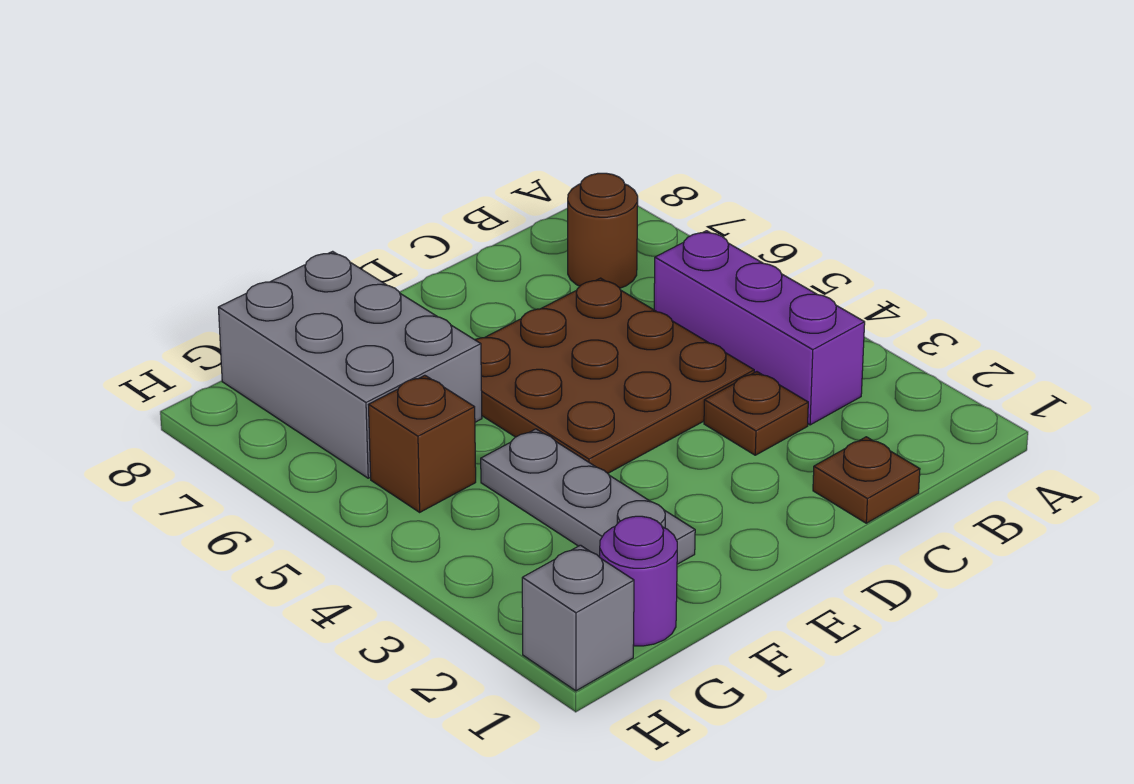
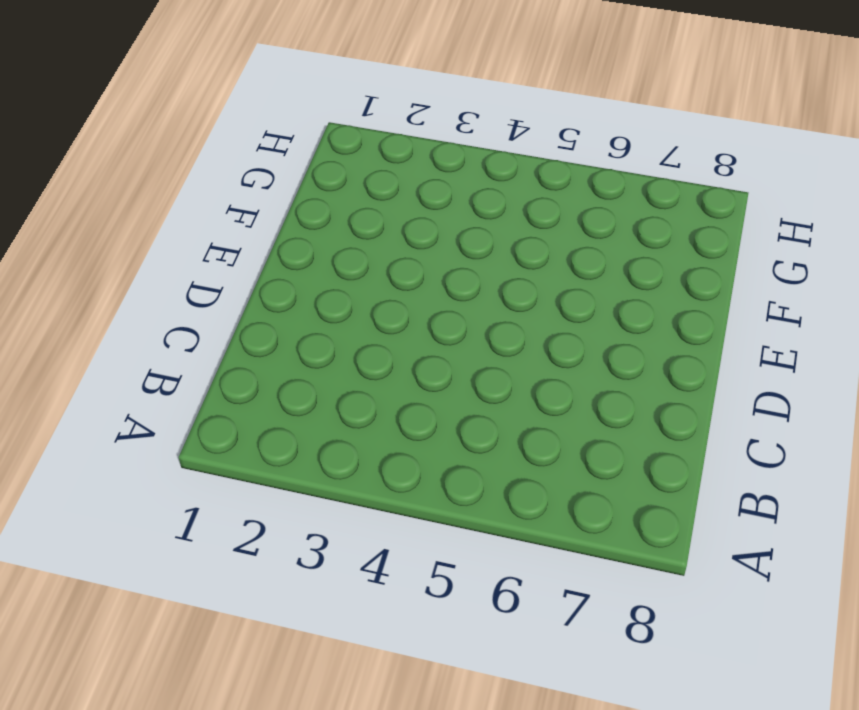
none -> purple 1x3 brick [654,231,865,425]
none -> brown 1x1 round brick [568,173,638,288]

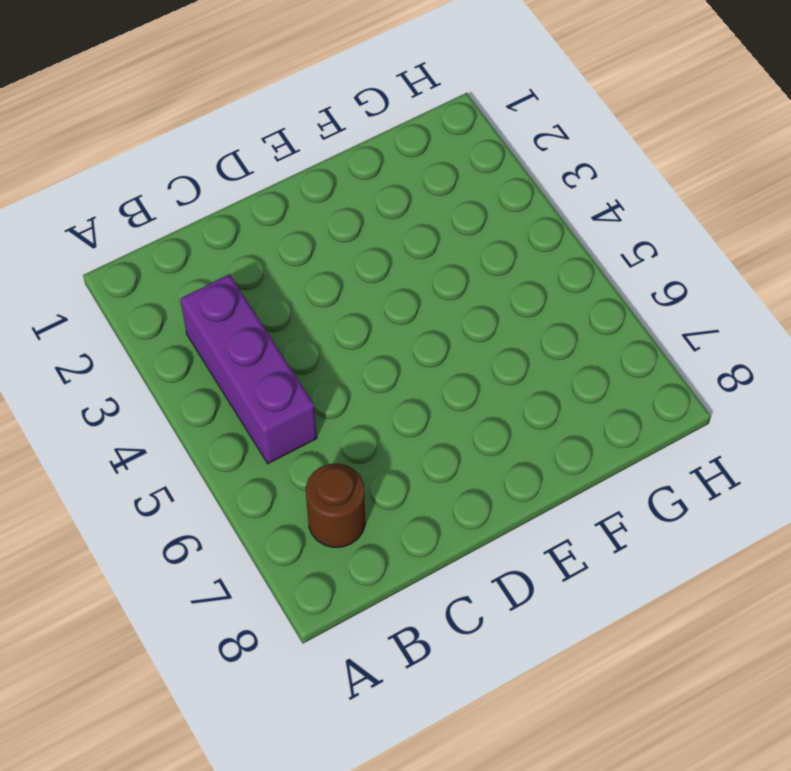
none -> brown 1x1 plate [813,437,920,523]
none -> brown 1x1 plate [704,372,808,455]

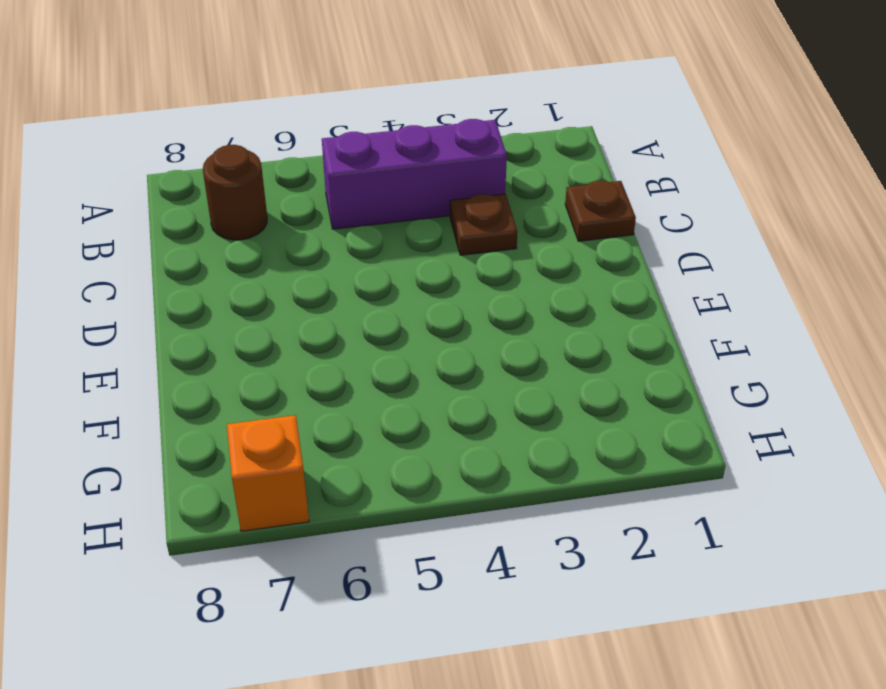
orange 1x1 brick [227,415,309,531] -> none
none -> brown 3x3 plate [475,278,754,473]
none -> grey 1x3 plate [481,429,695,564]

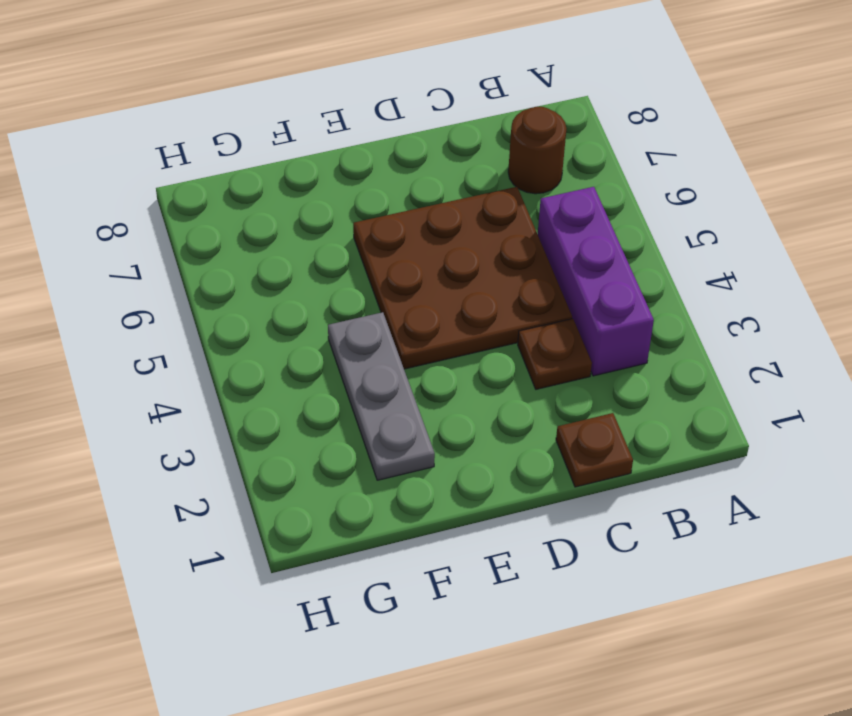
none -> grey 2x3 brick [218,251,482,478]
none -> purple 1x1 round brick [600,516,677,646]

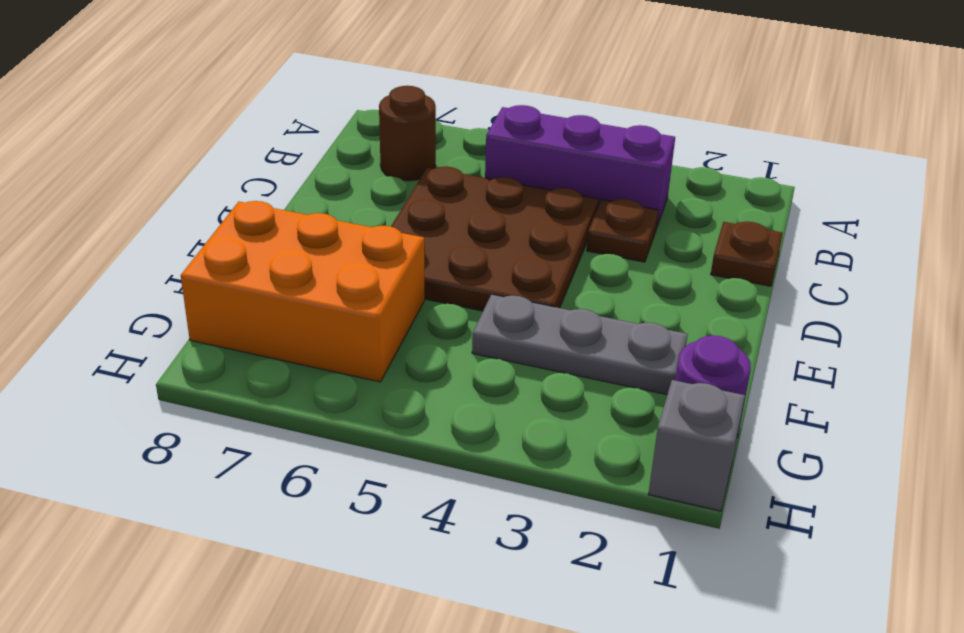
orange 2x3 brick [181,201,424,382] -> grey 2x3 brick [218,251,482,478]
none -> brown 1x1 brick [368,375,476,512]

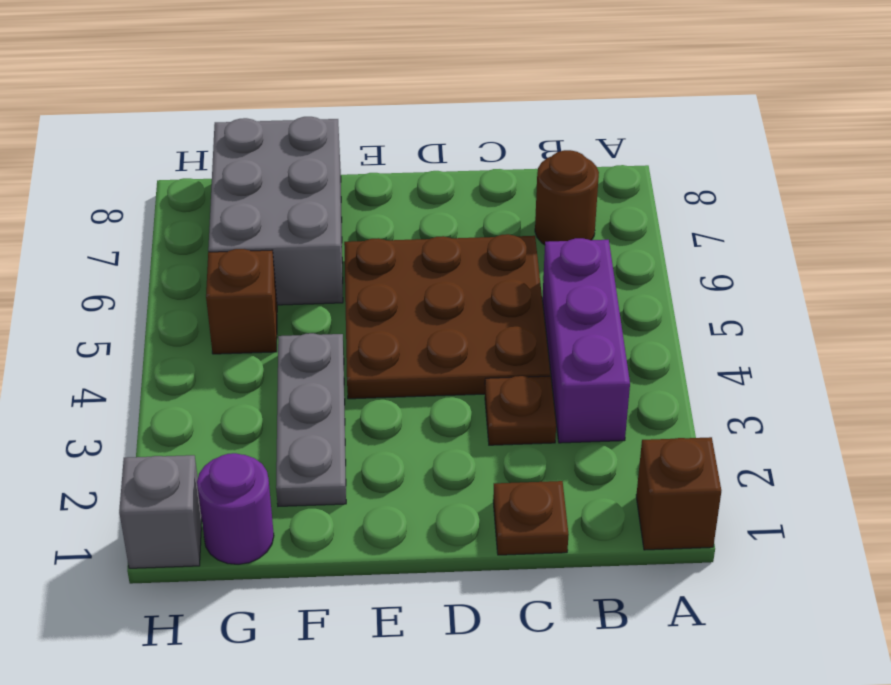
brown 1x1 brick [636,437,721,550] -> none

